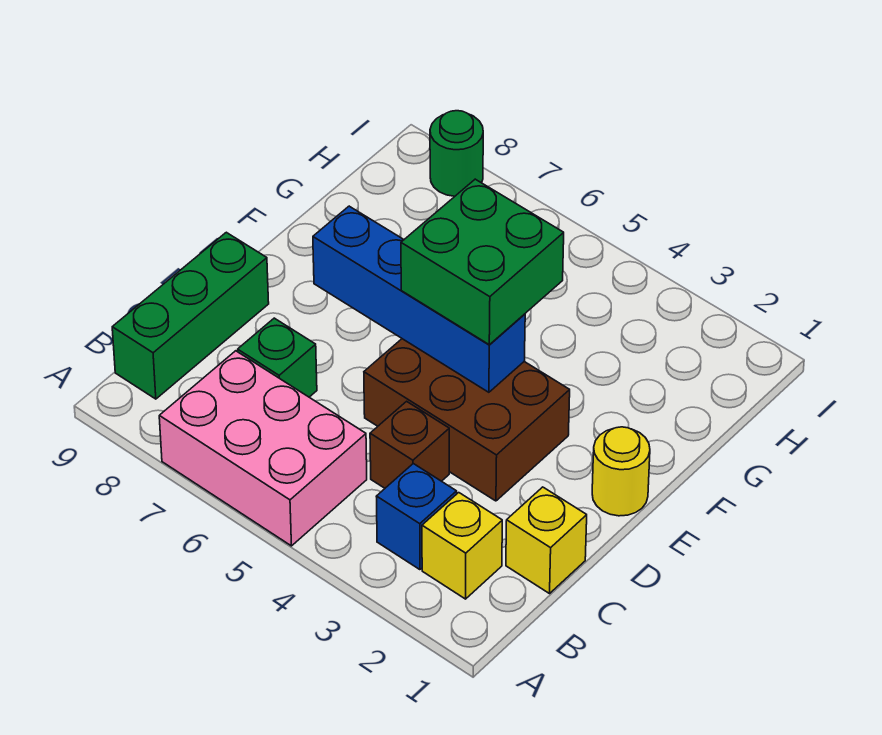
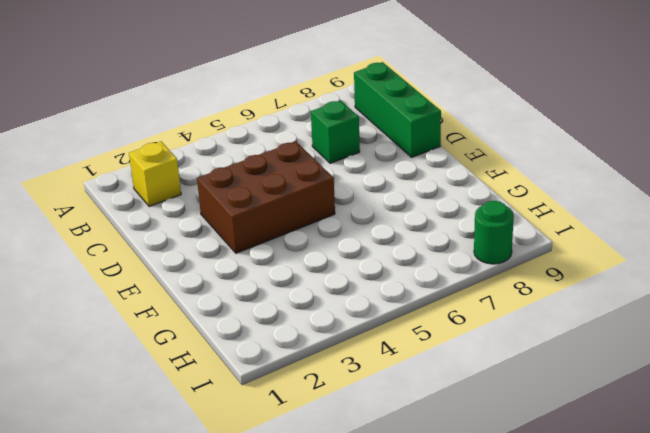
none -> pink 2x3 brick [159,351,367,546]
none -> blue 1x1 brick [376,464,457,570]
none -> yellow 1x1 brick [506,487,587,594]

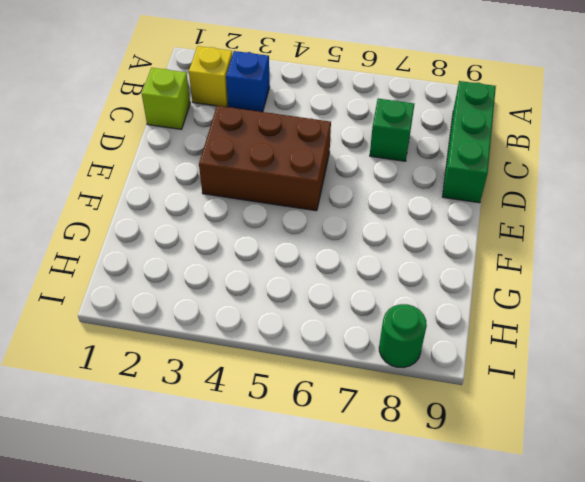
lime 1x1 brick [142,68,190,129] -> yellow 1x1 brick [506,487,587,594]
none -> pink 2x3 brick [159,351,367,546]
none -> brown 1x1 brick [370,401,449,488]
none -> yellow 1x1 round brick [592,427,650,516]

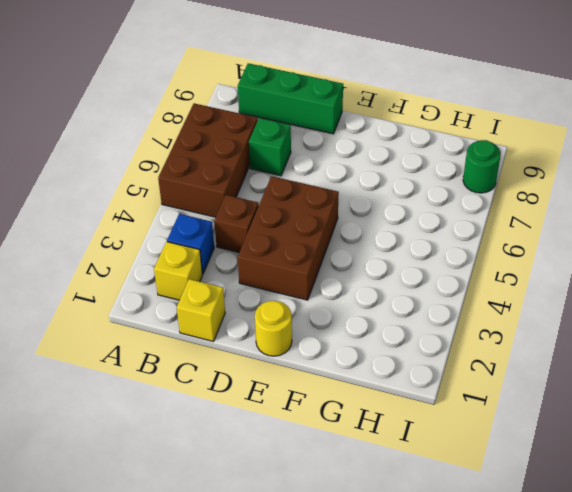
brown 2x3 brick [158,103,258,217] -> pink 2x3 brick [159,351,367,546]
none -> blue 1x4 brick [313,206,525,392]
none -> green 2x2 brick [401,179,564,345]

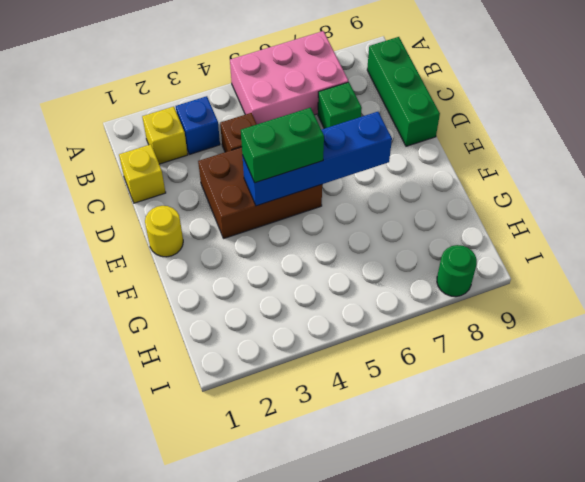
green 1x2 brick [241,108,324,183] -> green 2x2 brick [401,179,564,345]

